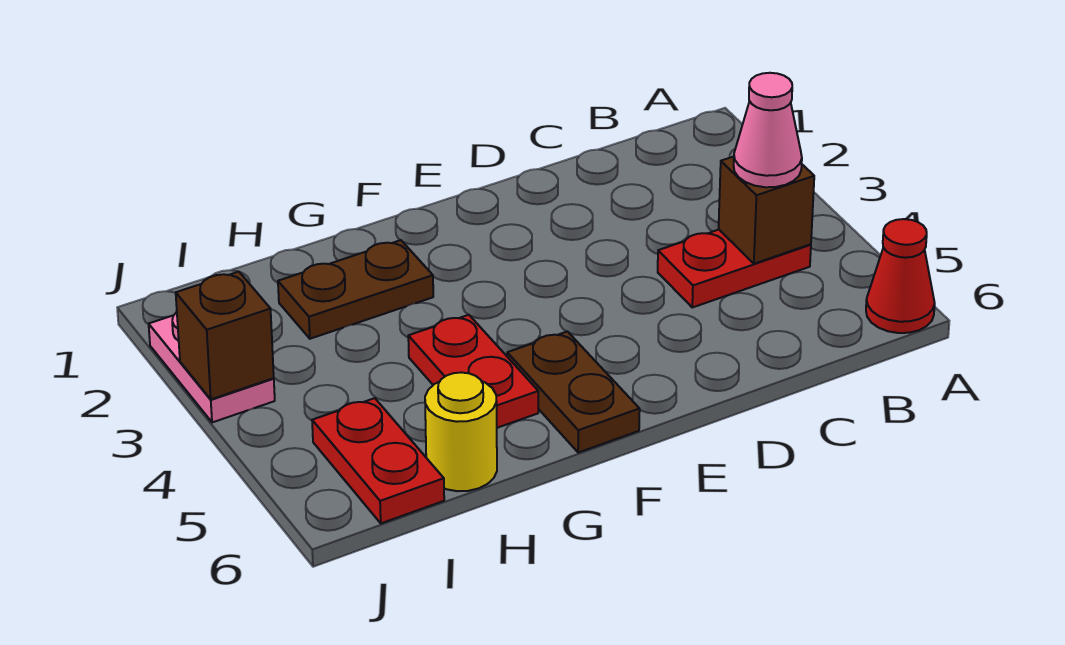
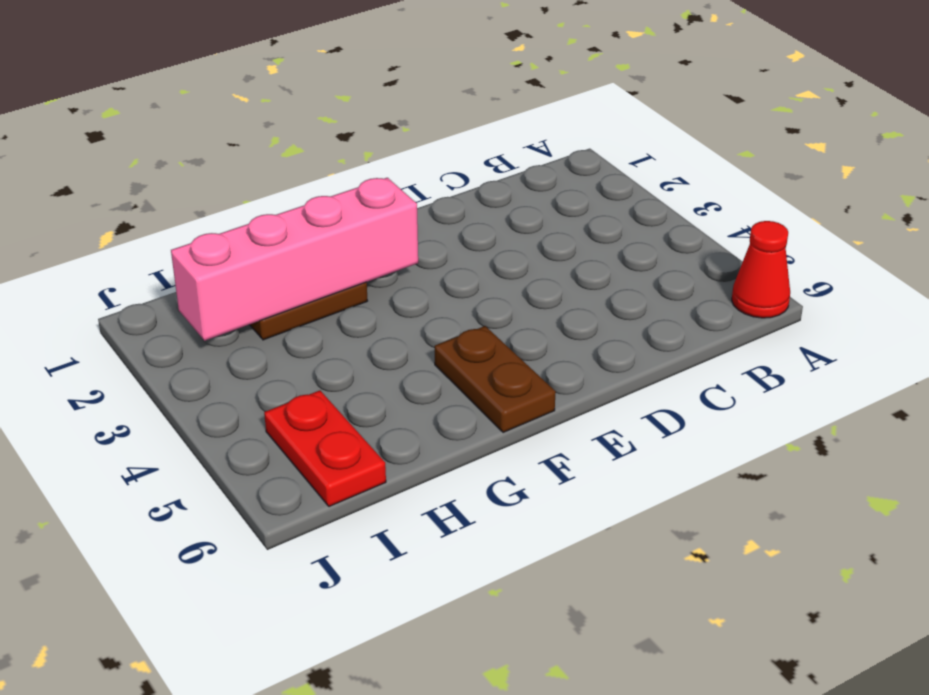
pink 1x4 brick [171,178,418,341] -> none
none -> red 1x2 plate [658,230,811,307]
none -> red 1x2 plate [408,315,538,428]

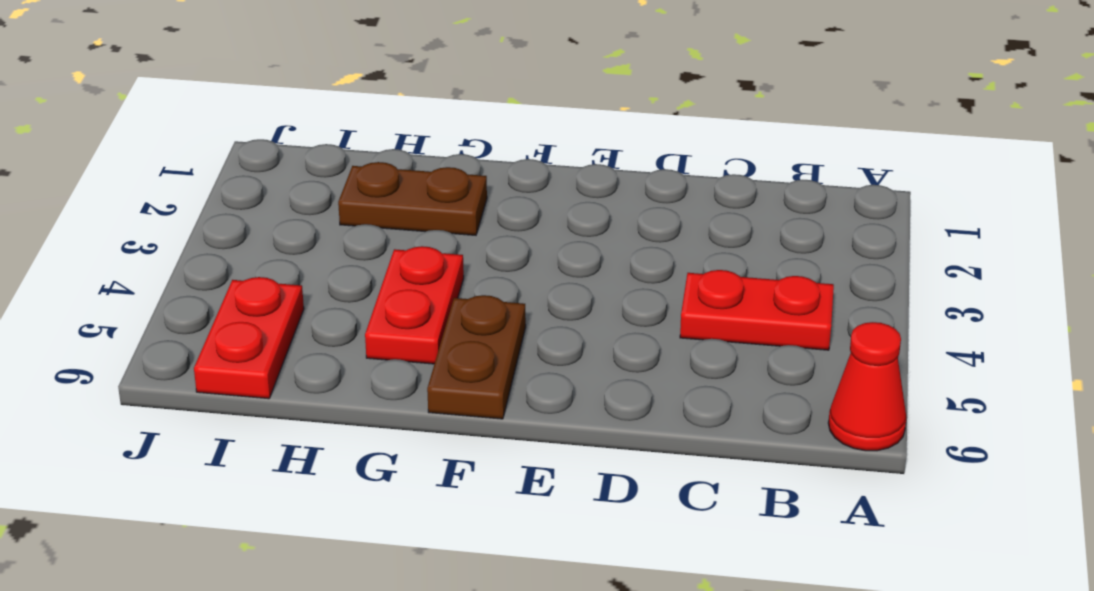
none -> yellow 1x1 round brick [425,372,497,491]
none -> pink 1x2 plate [149,312,275,422]

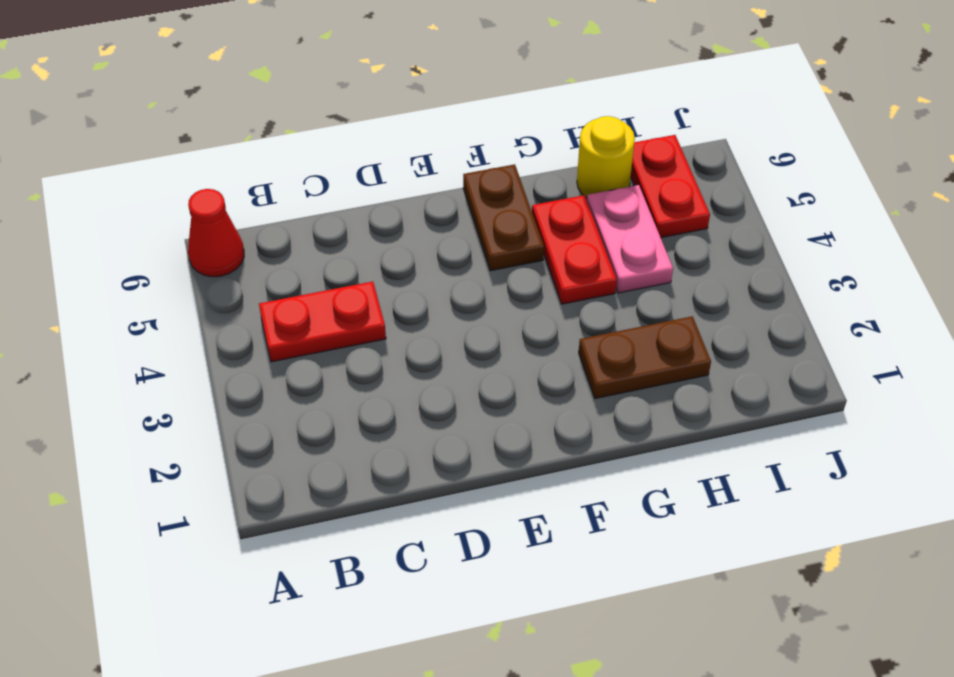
pink 1x2 plate [587,185,673,293] -> pink 1x2 plate moved to [149,312,275,422]
none -> brown 1x1 brick [719,157,814,264]
none -> brown 1x1 brick [176,272,274,399]

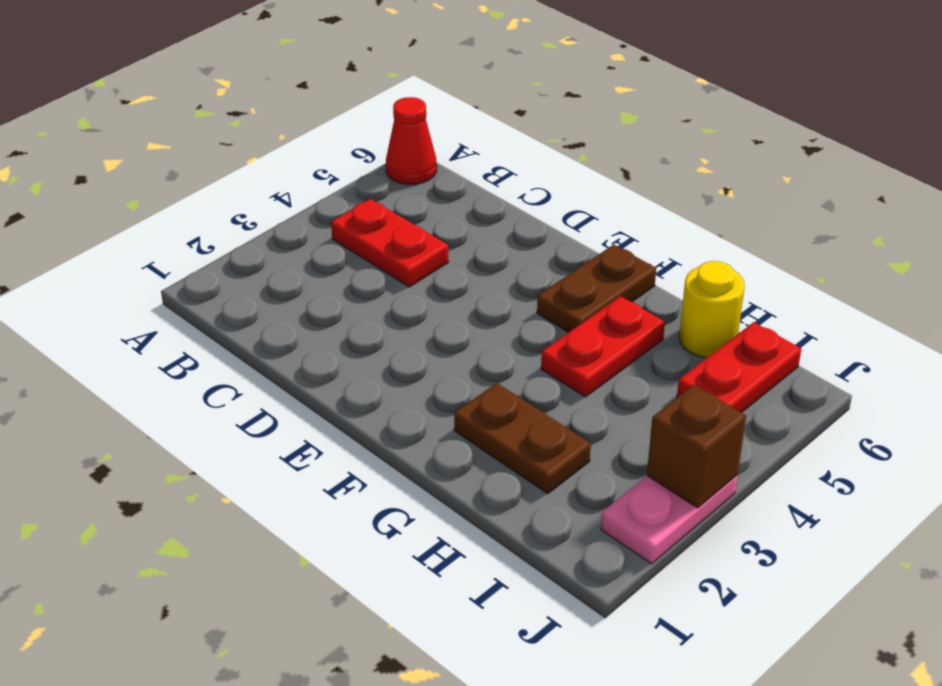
none -> brown 1x1 brick [719,157,814,264]
none -> pink 1x1 cone [734,73,802,187]

